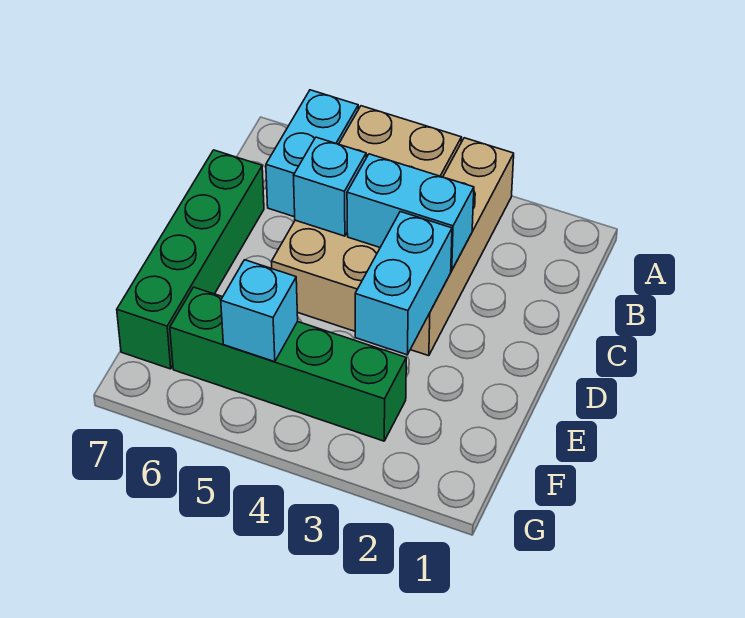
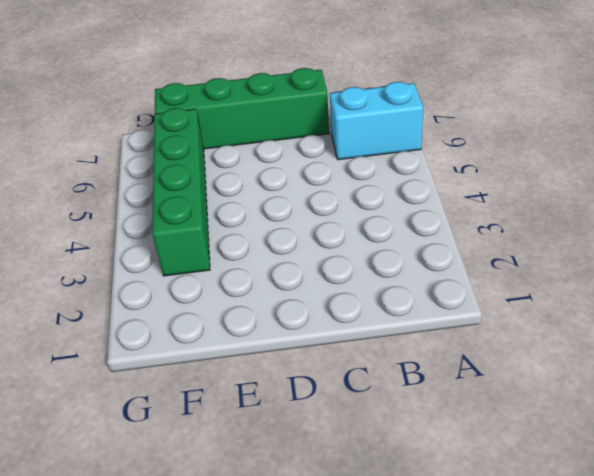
none -> tan 1x4 brick [410,138,514,356]
none -> tan 2x4 brick [272,106,461,331]

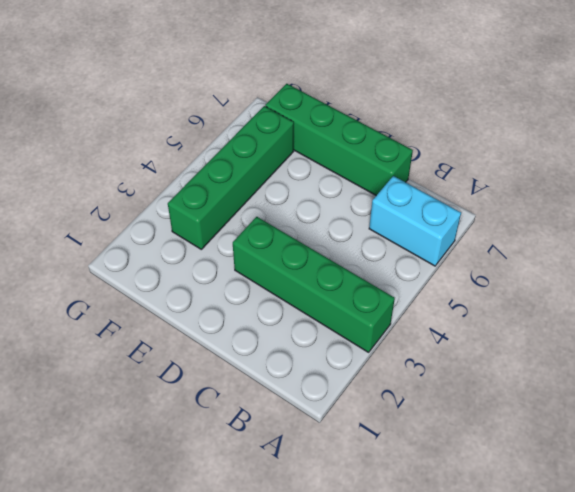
green 1x4 brick [233,217,395,352] -> tan 1x4 brick [410,138,514,356]
none -> tan 2x4 brick [272,106,461,331]
none -> cyan 1x2 brick [347,154,474,271]

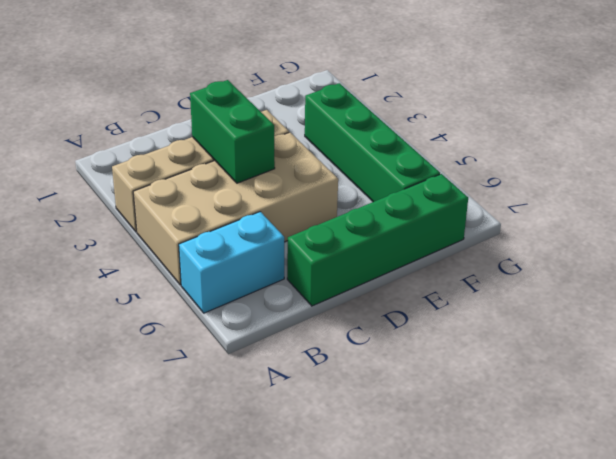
green 1x2 brick [190,80,275,183] -> cyan 1x2 brick [347,154,474,271]
none -> cyan 1x1 brick [294,137,366,236]
none -> cyan 1x2 brick [355,212,452,355]

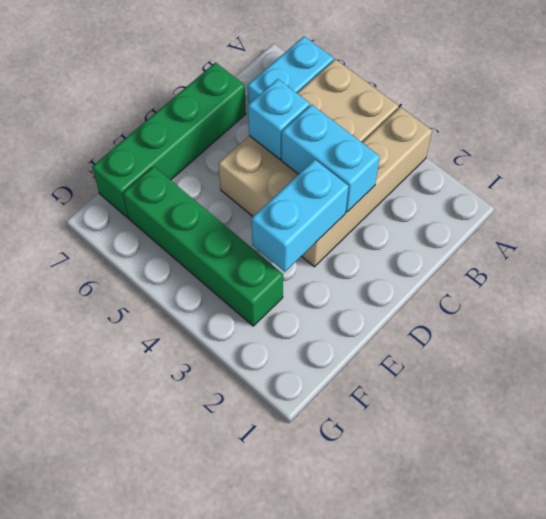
none -> cyan 1x1 brick [221,260,298,362]

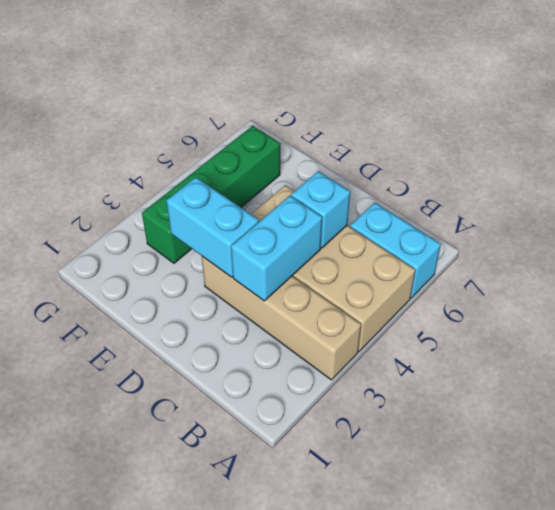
none -> green 1x4 brick [117,150,264,369]
none -> cyan 1x1 brick [221,260,298,362]

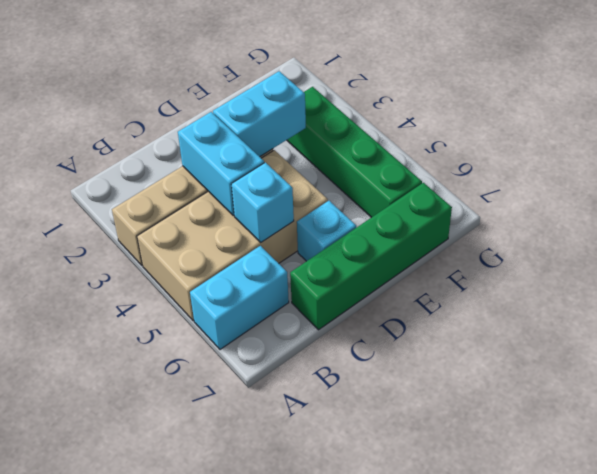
cyan 1x1 brick [297,201,356,261] -> cyan 1x1 brick moved to [221,260,298,362]

